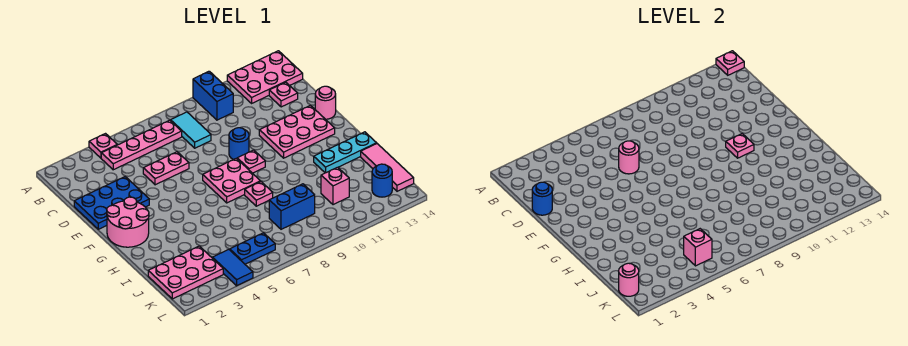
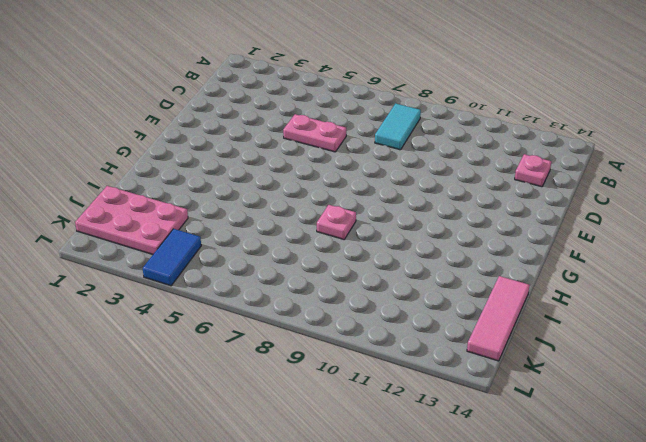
none -> pink 1x1 plate [89,134,117,158]
none -> blue 1x2 brick [193,71,233,120]
none -> pink 2x3 plate [227,51,303,103]

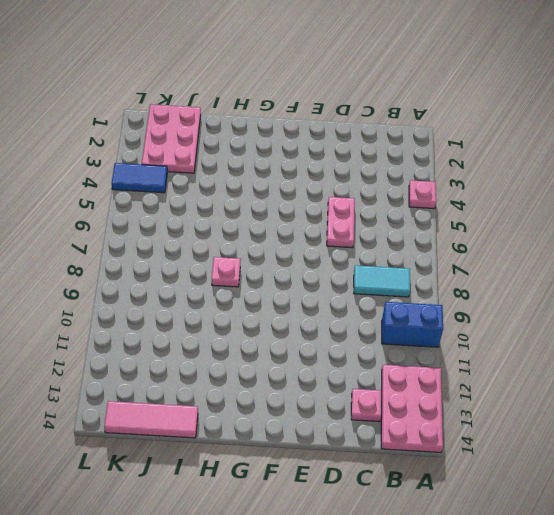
none -> pink 1x4 plate [101,120,182,170]
none -> blue 2x3 plate [74,177,149,229]
none -> blue 1x1 round brick [229,128,249,160]

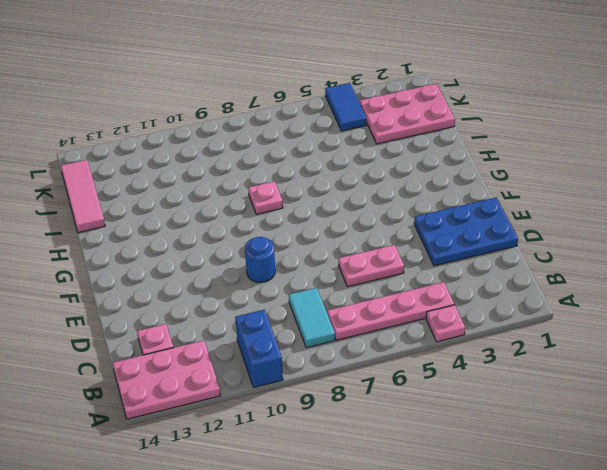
none -> pink 2x3 plate [259,105,335,158]
none -> pink 1x1 round brick [315,86,336,119]
none -> pink 2x2 round brick [107,197,149,247]

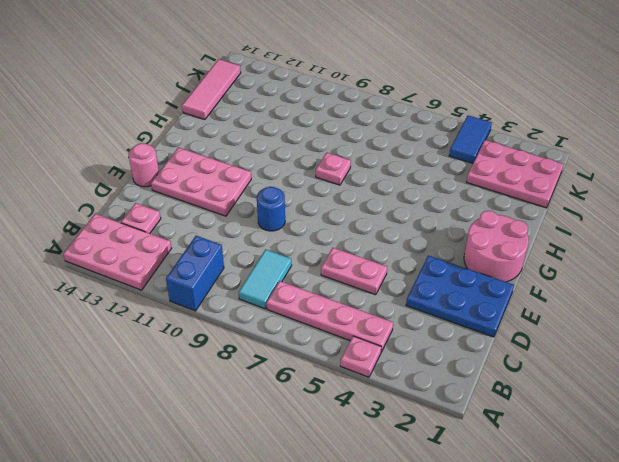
none -> pink 2x2 plate [203,158,260,203]
none -> pink 1x1 plate [237,150,265,173]
none -> cyan 1x3 plate [314,132,377,173]

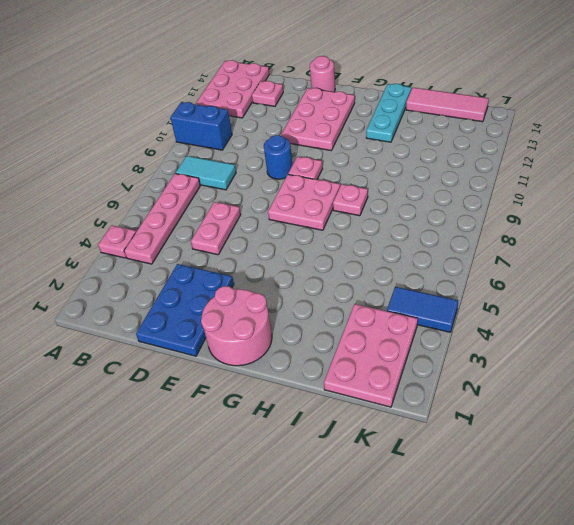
none -> blue 1x2 brick [269,184,315,229]
none -> pink 1x1 brick [321,167,349,205]
none -> blue 1x2 plate [230,233,275,264]

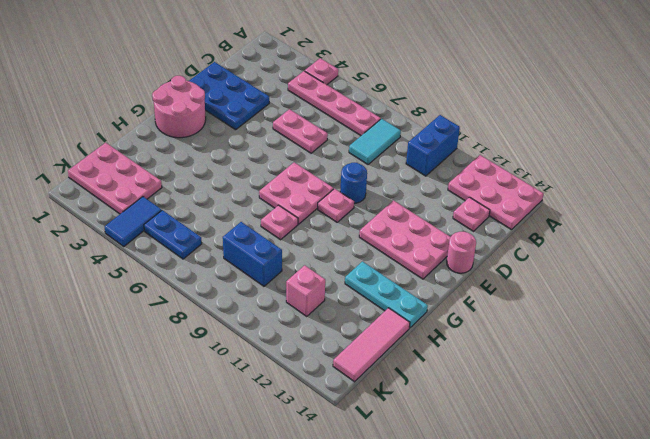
none -> blue 1x1 round brick [372,164,392,197]
none -> pink 1x1 plate [716,51,744,75]
none -> blue 1x1 round brick [532,182,552,215]

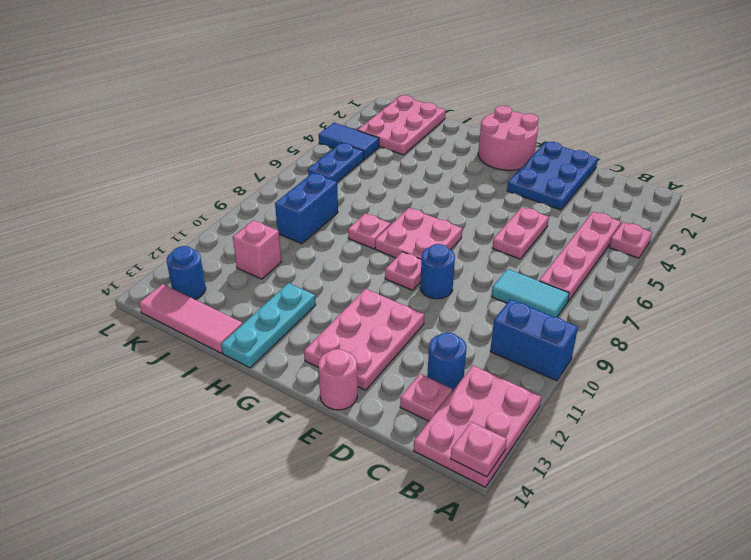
blue 1x1 round brick [427,333,466,391] -> blue 1x1 round brick moved to [532,182,552,215]
none -> pink 1x1 round brick [619,141,639,174]
none -> pink 1x1 plate [726,134,754,158]
none -> pink 1x1 round brick [619,263,639,296]

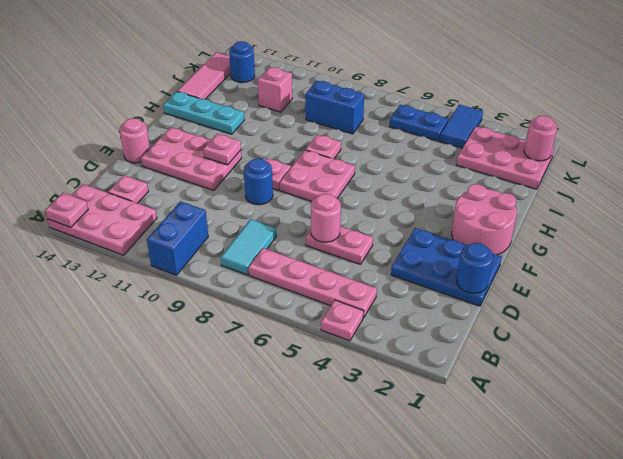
none -> pink 1x1 brick [684,229,712,266]

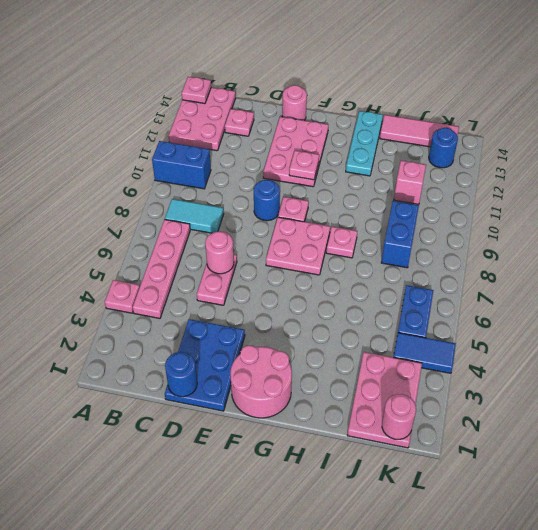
none -> pink 1x1 brick [684,229,712,266]

